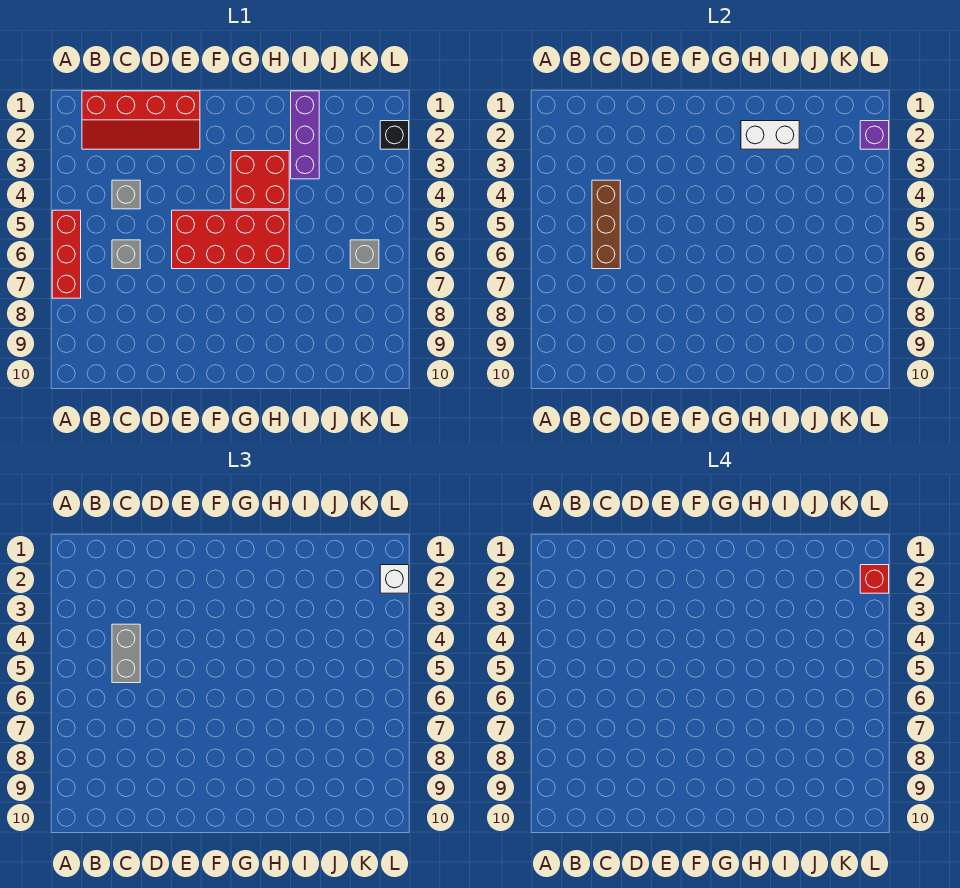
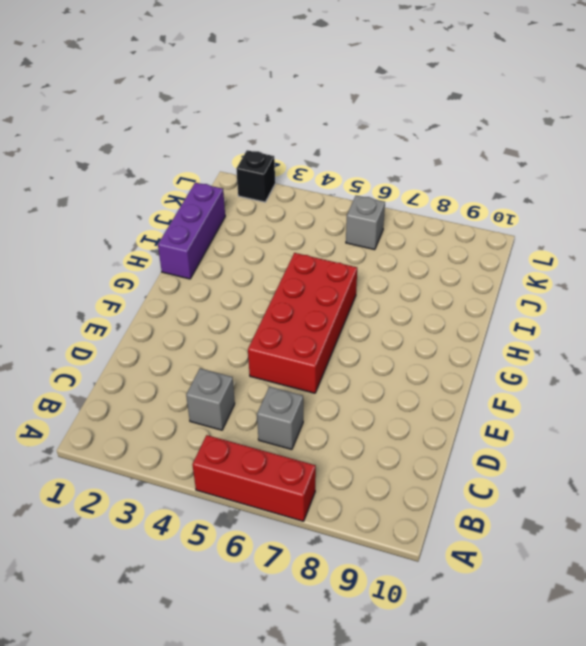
purple 1x3 brick [158,183,225,279] -> purple 1x3 brick turned to [291,91,319,179]
none -> red 2x4 slope [82,91,200,149]
none -> red 2x2 brick [231,151,289,209]
none -> brown 1x3 brick [592,180,620,269]

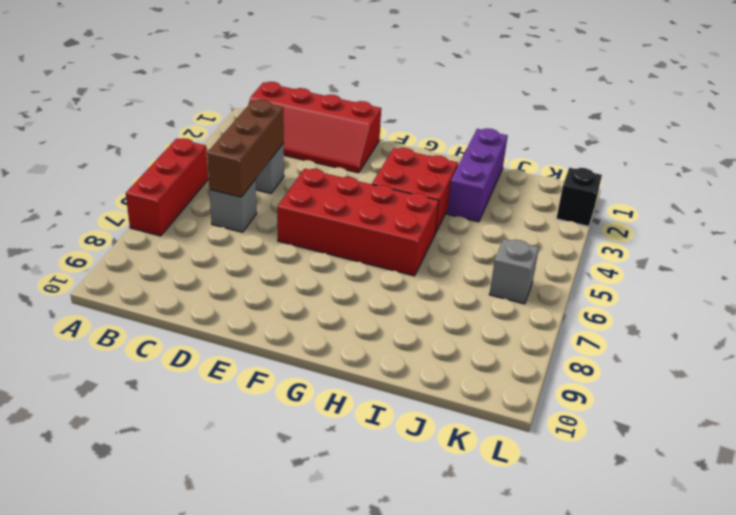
none -> white 1x2 brick [741,121,799,149]
none -> purple 1x1 brick [860,121,889,149]
none -> grey 1x2 brick [112,624,140,683]

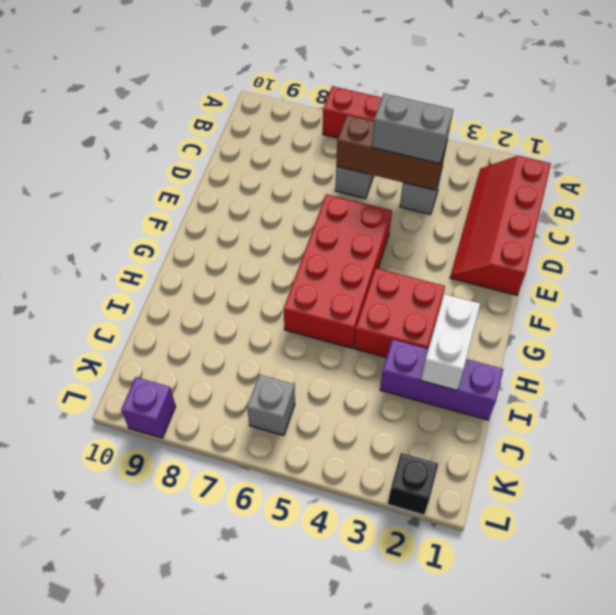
purple 1x1 brick [121,377,176,438] -> purple 1x1 brick moved to [860,121,889,149]
none -> white 1x1 brick [380,565,409,593]
none -> red 1x1 brick [860,565,889,593]

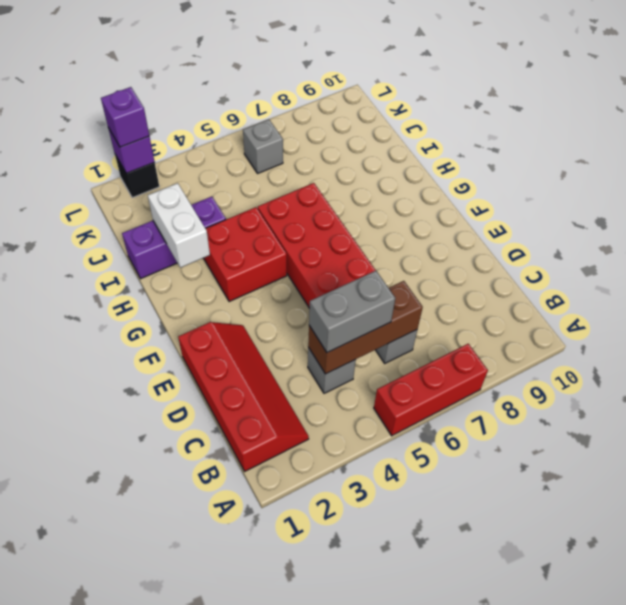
purple 1x1 brick [101,87,149,147] -> white 1x1 brick [380,565,409,593]
none -> red 1x1 brick [860,565,889,593]

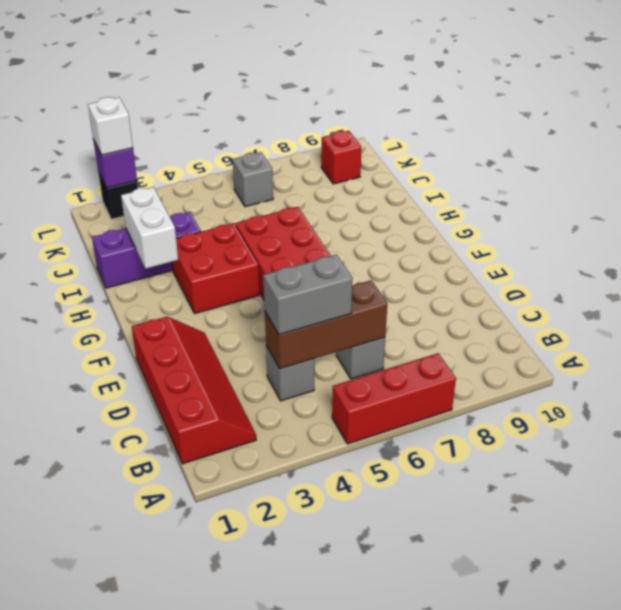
red 1x1 brick [321,131,361,184] -> red 1x1 brick moved to [860,565,889,593]

